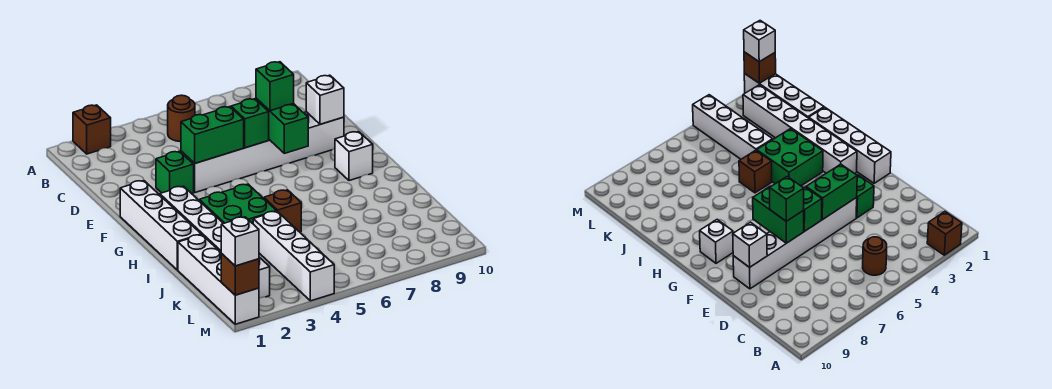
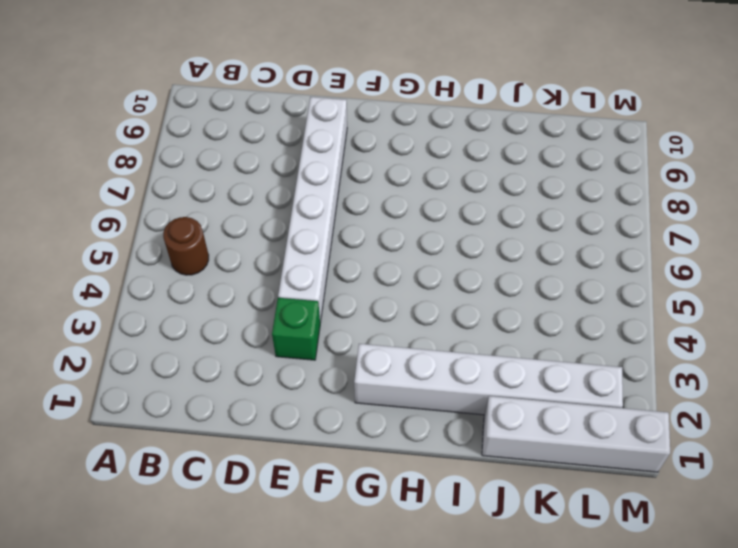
none -> brown 1x1 brick [73,105,111,154]
none -> white 1x4 brick [120,181,201,270]
none -> white 1x1 brick [335,131,373,181]

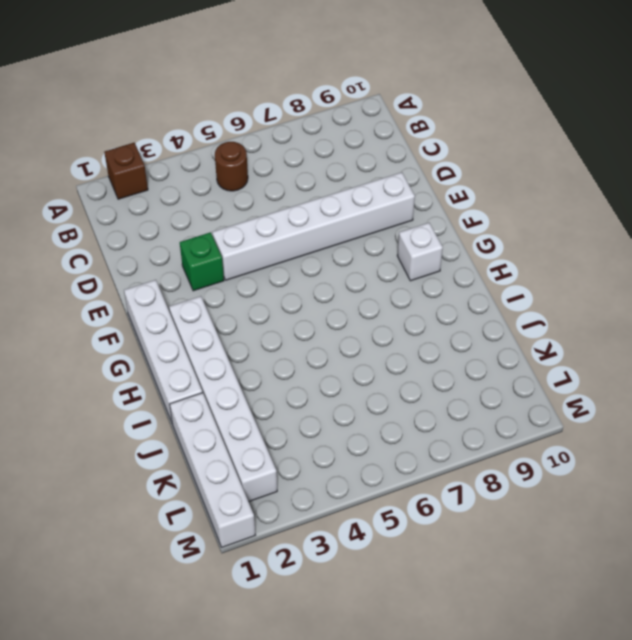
none -> green 2x2 brick [199,184,276,224]
none -> brown 1x1 brick [264,190,301,232]
none -> white 1x4 brick [253,211,334,301]

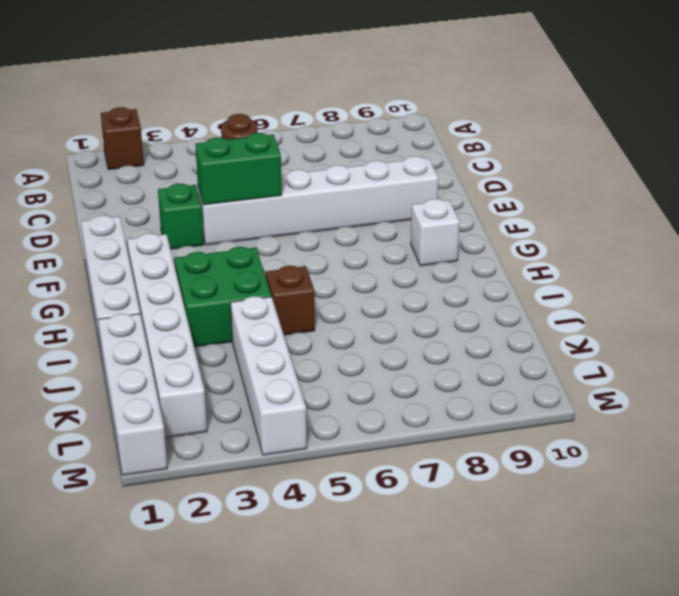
none -> green 1x1 brick [231,99,269,148]
none -> green 1x2 brick [256,99,308,153]
none -> white 1x1 brick [306,75,344,124]

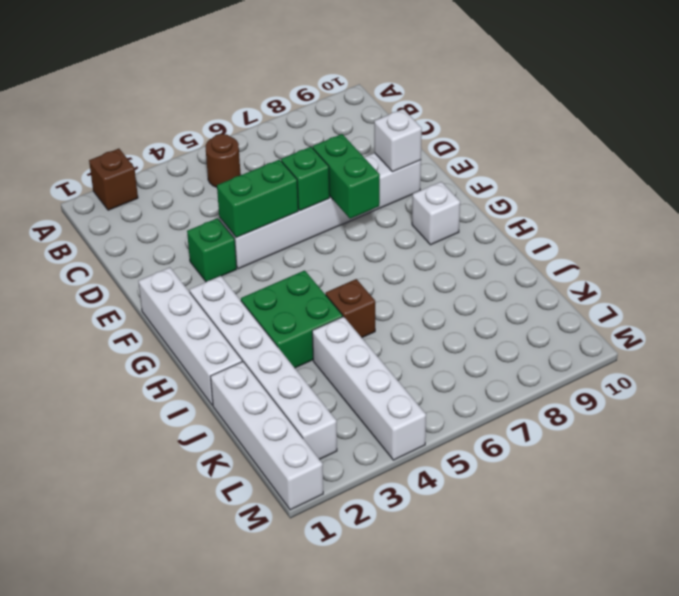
none -> brown 1x1 brick [221,253,259,295]
none -> green 1x1 brick [256,62,294,111]
none -> white 1x1 brick [221,217,259,266]

